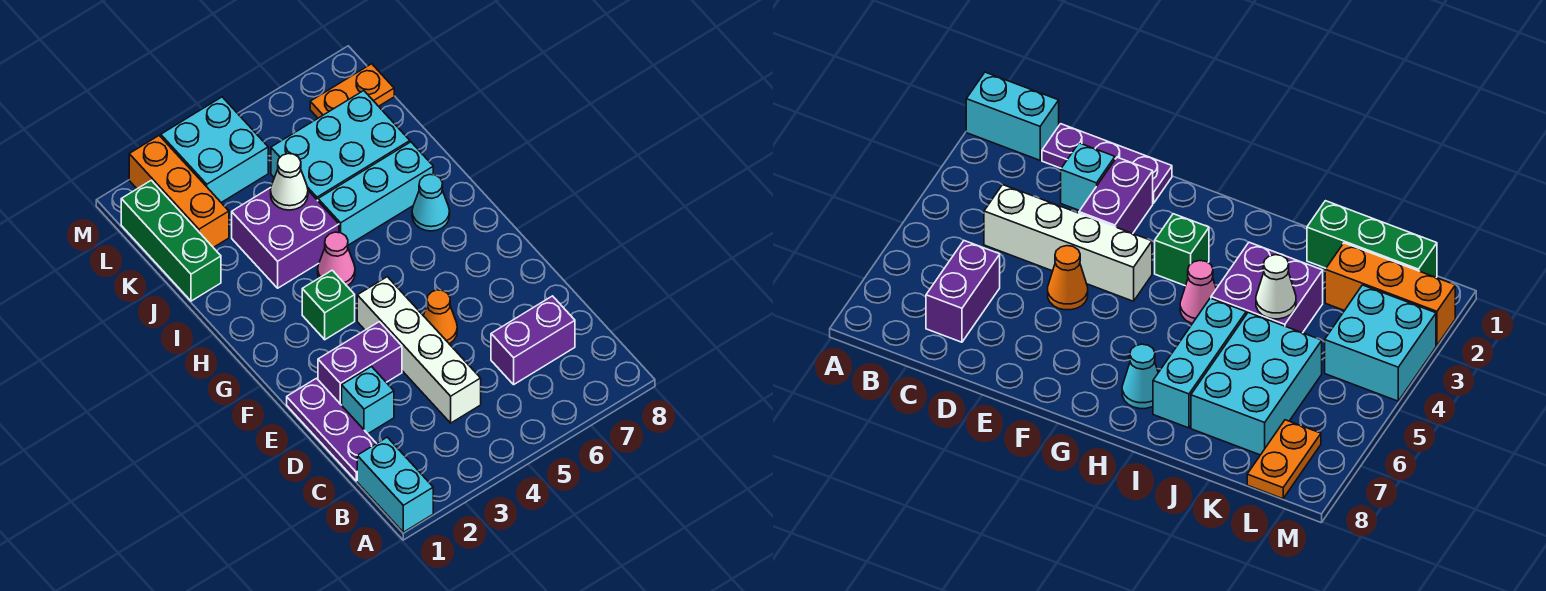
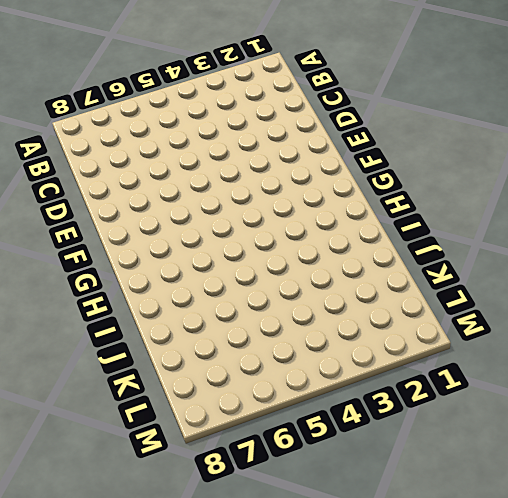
none -> cyan 1x2 brick [357,437,433,532]
none -> purple 1x3 plate [287,378,377,481]
none -> white 1x4 brick [357,277,481,423]

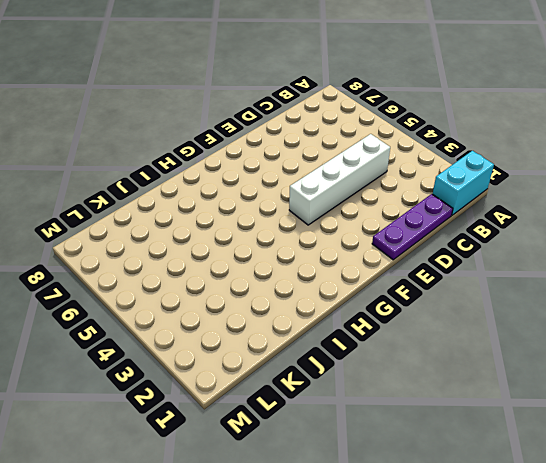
none -> purple 1x2 brick [491,296,575,384]
none -> cyan 1x1 brick [342,367,394,434]
none -> purple 1x2 brick [318,322,402,405]

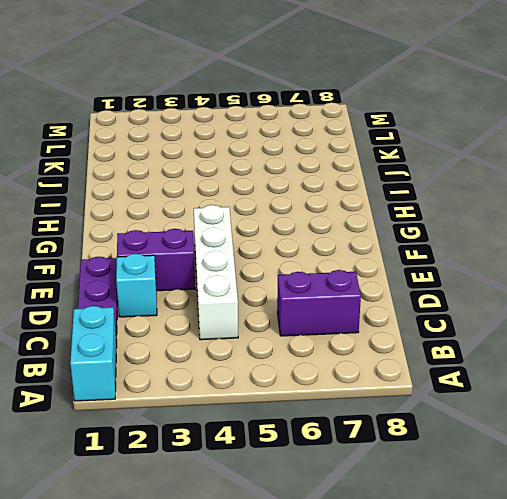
none -> orange 1x1 cone [423,290,457,344]
none -> green 1x1 brick [302,270,355,340]
none -> pink 1x1 cone [318,232,355,286]

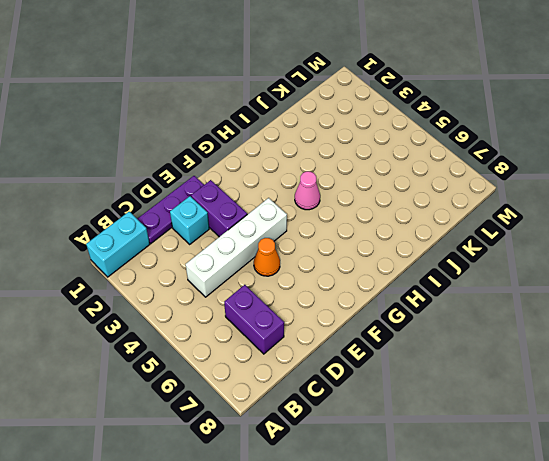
none -> green 1x1 brick [302,270,355,340]
none -> cyan 1x1 cone [412,174,450,231]
none -> purple 2x2 brick [232,188,339,288]

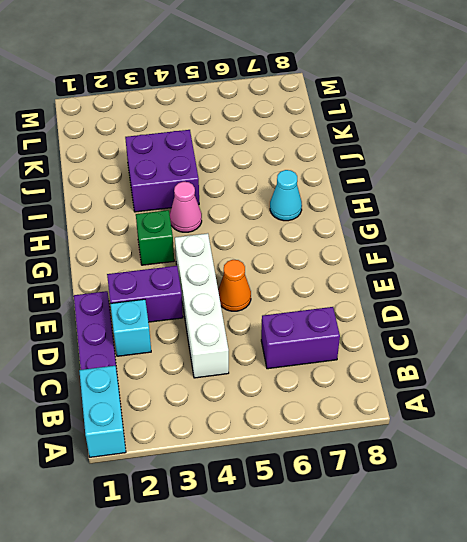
none -> cyan 1x3 brick [318,142,433,245]
none -> green 1x3 brick [121,180,221,301]
none -> cyan 2x3 brick [271,91,410,200]

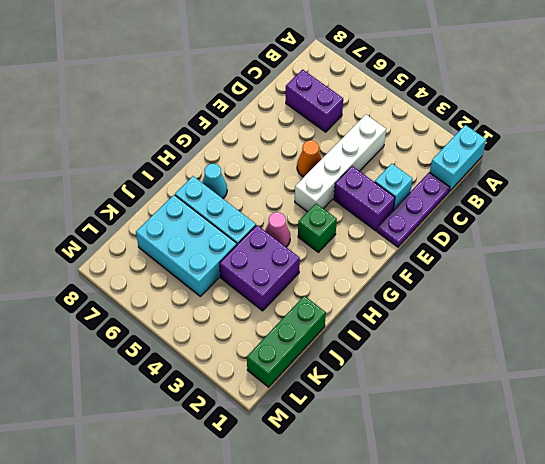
none -> orange 1x3 brick [129,136,229,248]
none -> cyan 2x2 brick [161,97,268,203]
none -> orange 1x2 plate [310,64,394,118]

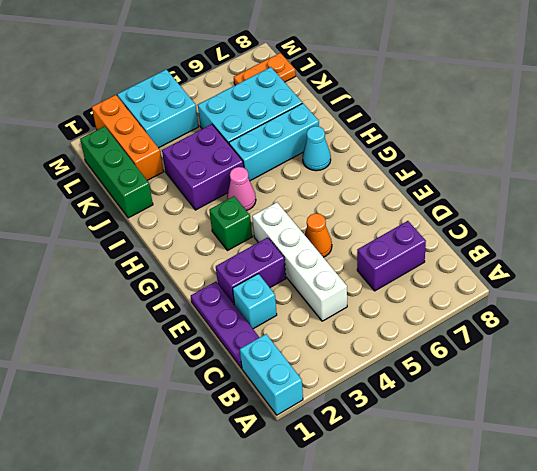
none -> white 1x1 cone [271,154,308,210]

